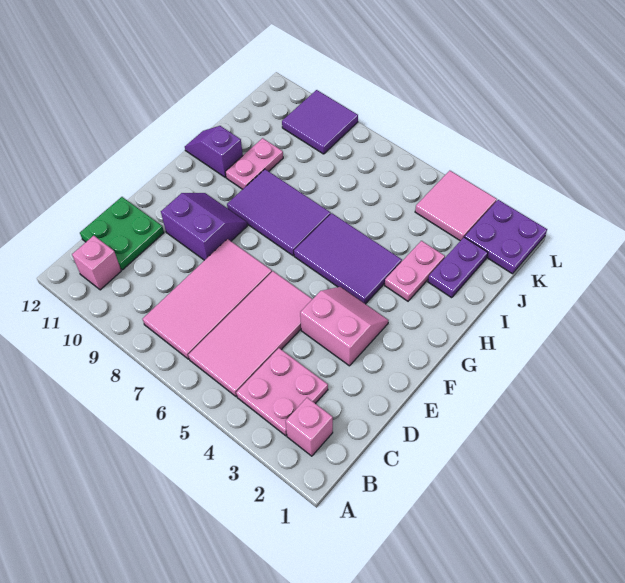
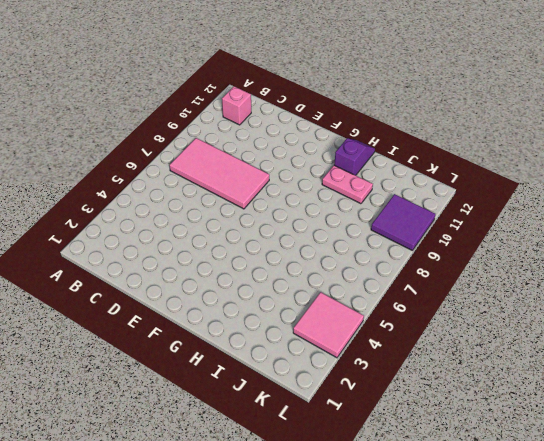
none -> pink 1x1 brick [286,398,333,456]
none -> pink 2x2 plate [236,348,328,436]
none -> pink 2x4 tile [188,271,312,396]

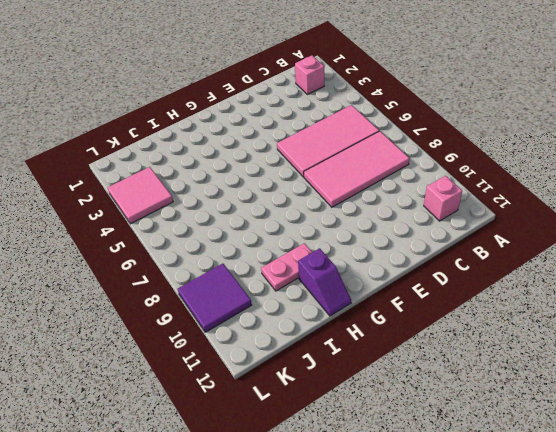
none -> pink 2x2 plate [236,348,328,436]
none -> green 2x2 plate [80,197,164,270]
none -> pink 2x2 slope [300,287,388,366]

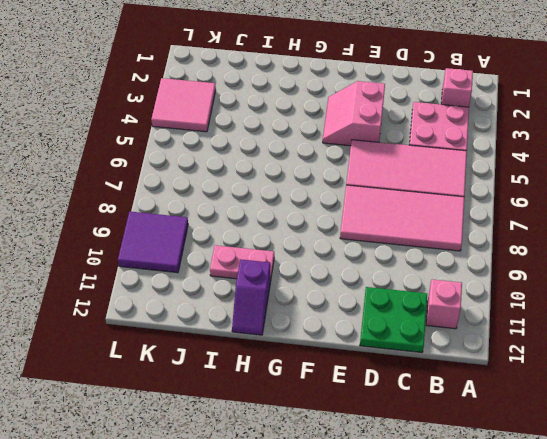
none -> purple 2x2 slope [161,193,248,260]
none -> purple 2x3 tile [294,213,402,304]
none -> purple 2x3 tile [227,169,331,256]

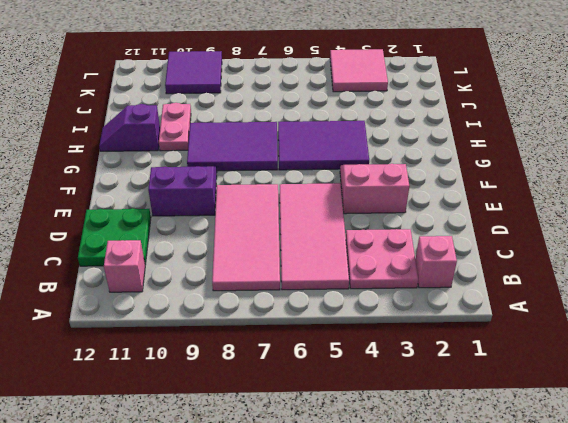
none -> pink 1x2 plate [385,241,445,301]
none -> purple 1x2 plate [428,237,488,298]
none -> purple 2x2 plate [465,200,547,274]

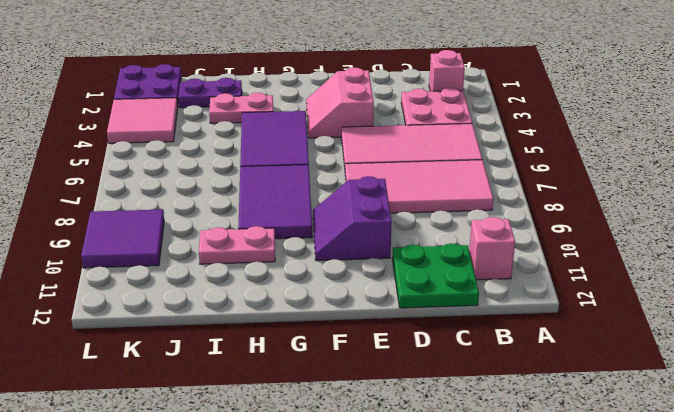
none -> purple 1x2 slope [185,126,243,177]

